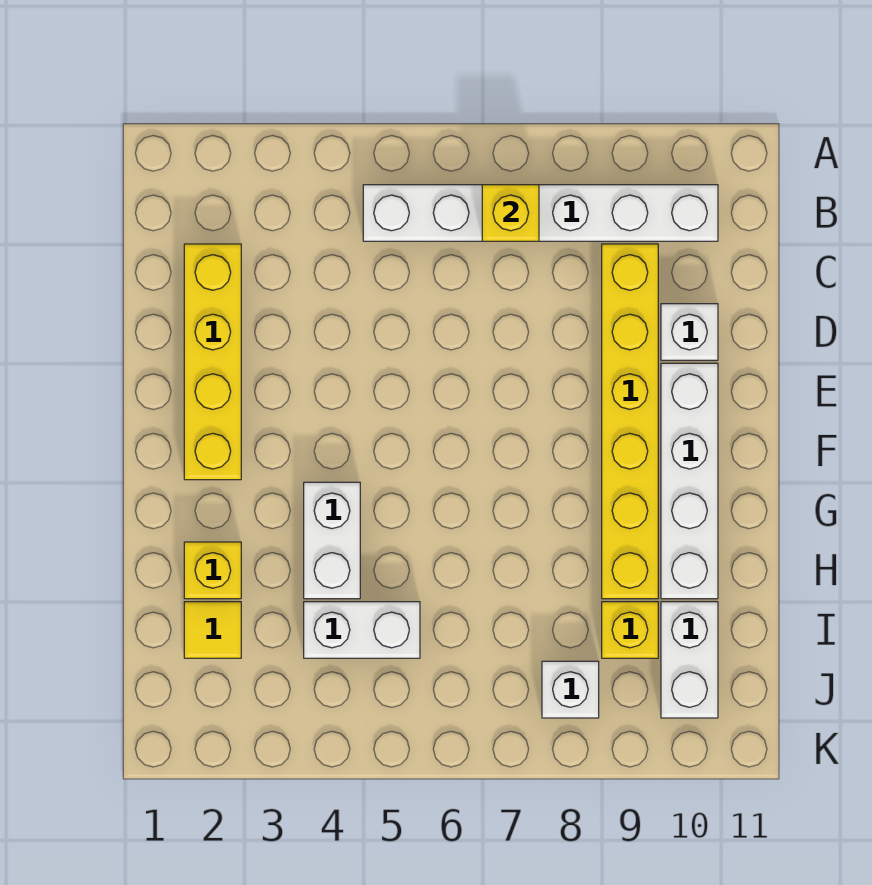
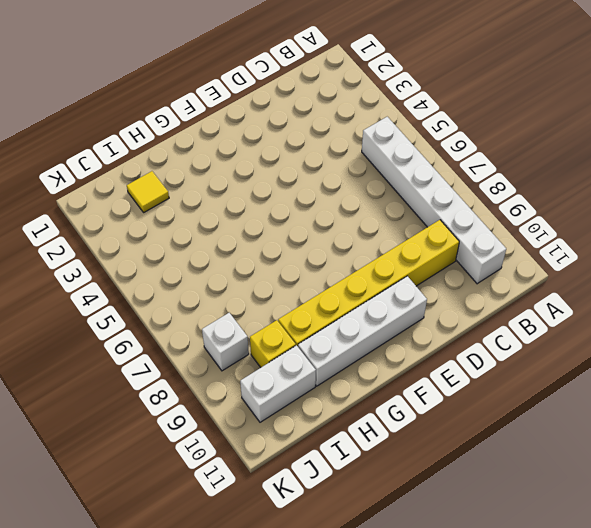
none -> yellow 1x4 brick [184,244,241,480]
none -> white 1x1 brick [661,304,718,360]
none -> white 1x2 brick [304,482,360,599]

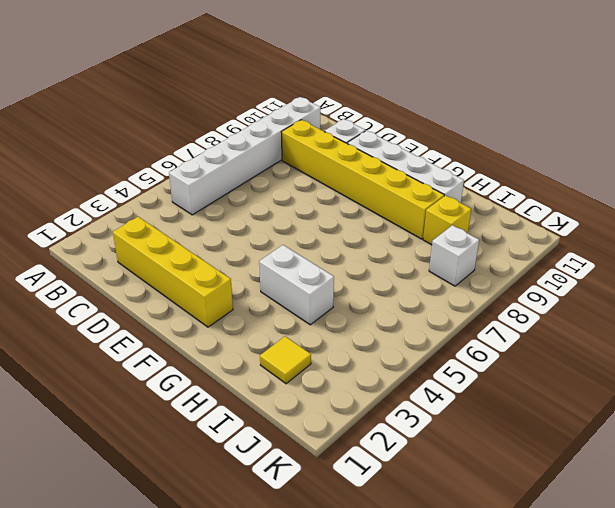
none -> yellow 1x1 brick [184,542,241,599]
none -> white 1x2 brick [304,602,420,658]
none -> white 1x2 brick [661,602,718,718]

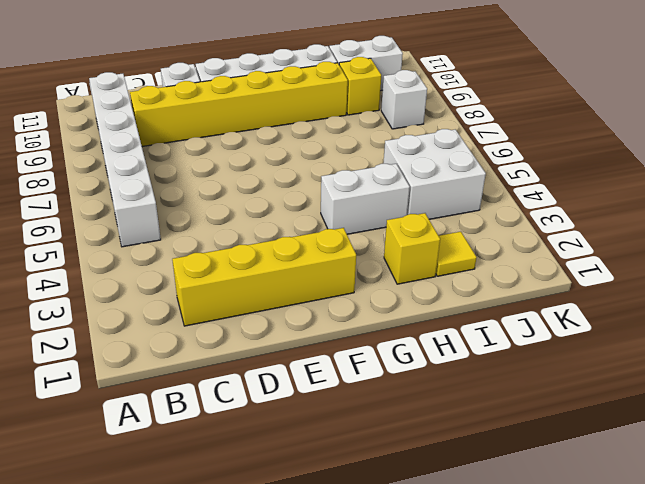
white 2x2 brick [383,129,486,219] -> white 1x2 brick [304,602,420,658]
none -> yellow 1x1 brick [482,185,539,241]

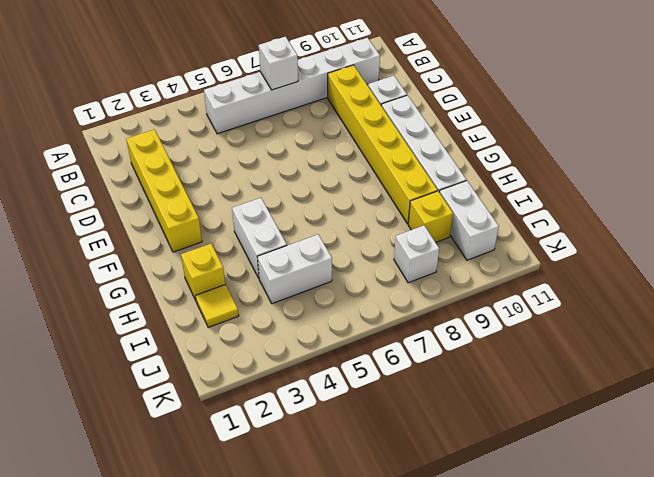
white 1x1 brick [259,37,298,90] -> yellow 1x1 brick [482,185,539,241]

